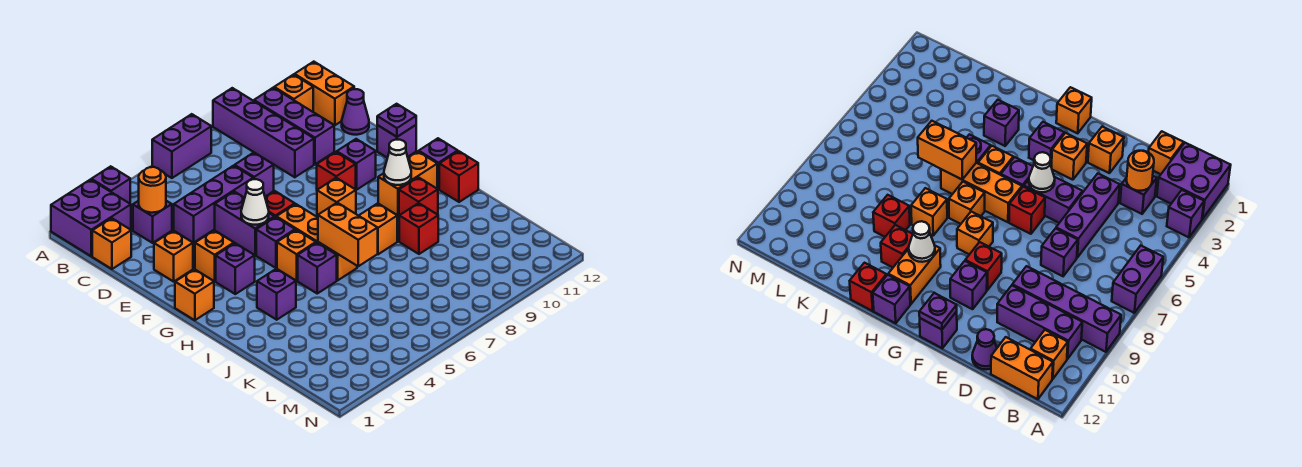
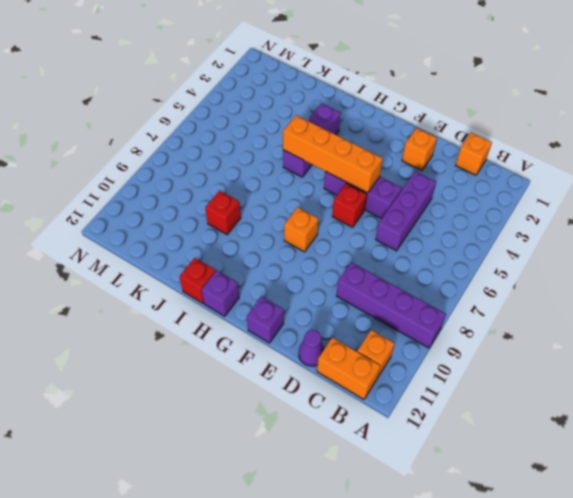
orange 1x4 brick [283,115,383,193] -> white 1x1 cone [241,179,269,225]
none -> purple 2x2 brick [51,180,131,256]
none -> purple 1x1 brick [91,166,130,203]
none -> purple 1x2 brick [152,114,211,178]
none -> purple 1x3 brick [254,88,334,164]

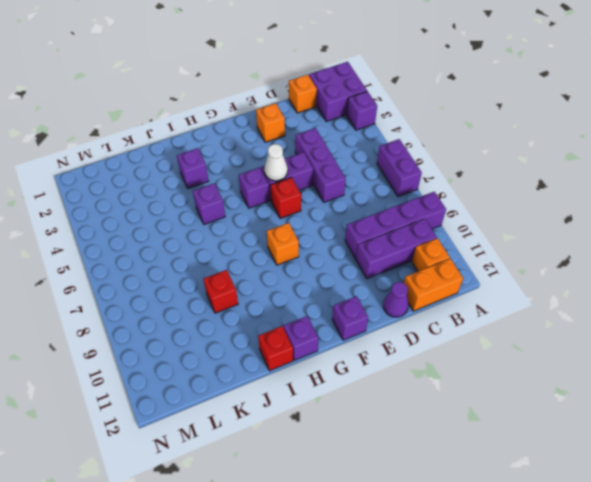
none -> purple 1x1 brick [133,201,172,243]
none -> purple 1x1 brick [235,153,274,196]
none -> orange 1x1 brick [195,230,234,281]
none -> red 1x1 brick [317,152,356,190]

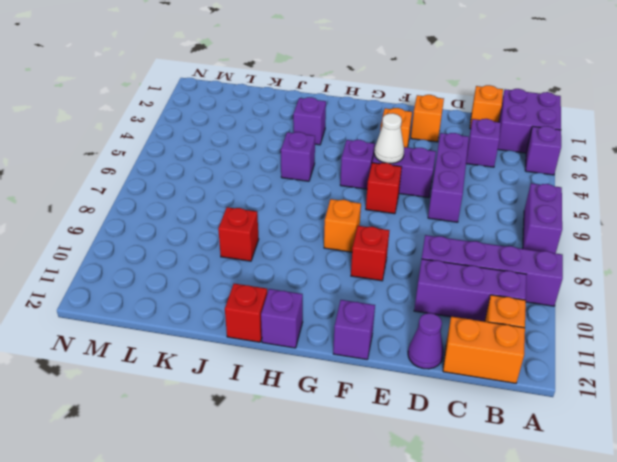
none -> purple 1x1 brick [235,153,274,196]
none -> purple 1x1 brick [337,139,376,190]
none -> orange 1x1 brick [175,269,214,320]
none -> purple 1x1 brick [216,243,255,294]

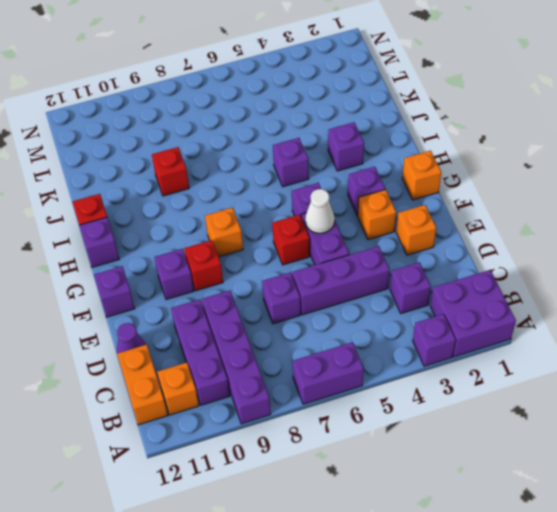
none -> orange 1x1 brick [92,218,131,269]
none -> orange 1x3 brick [276,204,357,280]
none -> orange 1x1 brick [277,230,316,281]
none -> orange 1x1 brick [949,182,985,224]

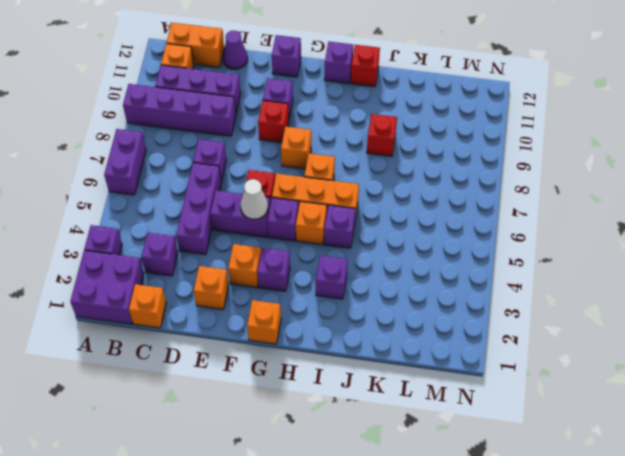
none -> orange 1x2 brick [378,151,437,216]
none -> orange 1x1 brick [359,203,397,254]
none -> red 1x1 brick [399,177,438,216]
none -> orange 1x1 round brick [139,167,166,213]

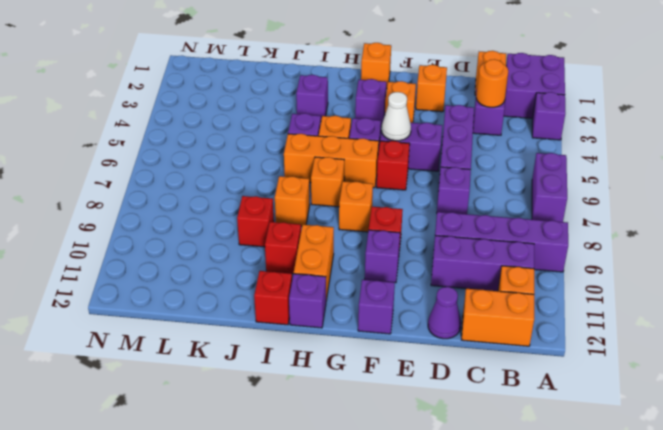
none -> purple 1x1 plate [377,104,416,137]
none -> white 1x1 cone [384,140,411,185]
none -> orange 1x2 brick [318,203,378,266]

